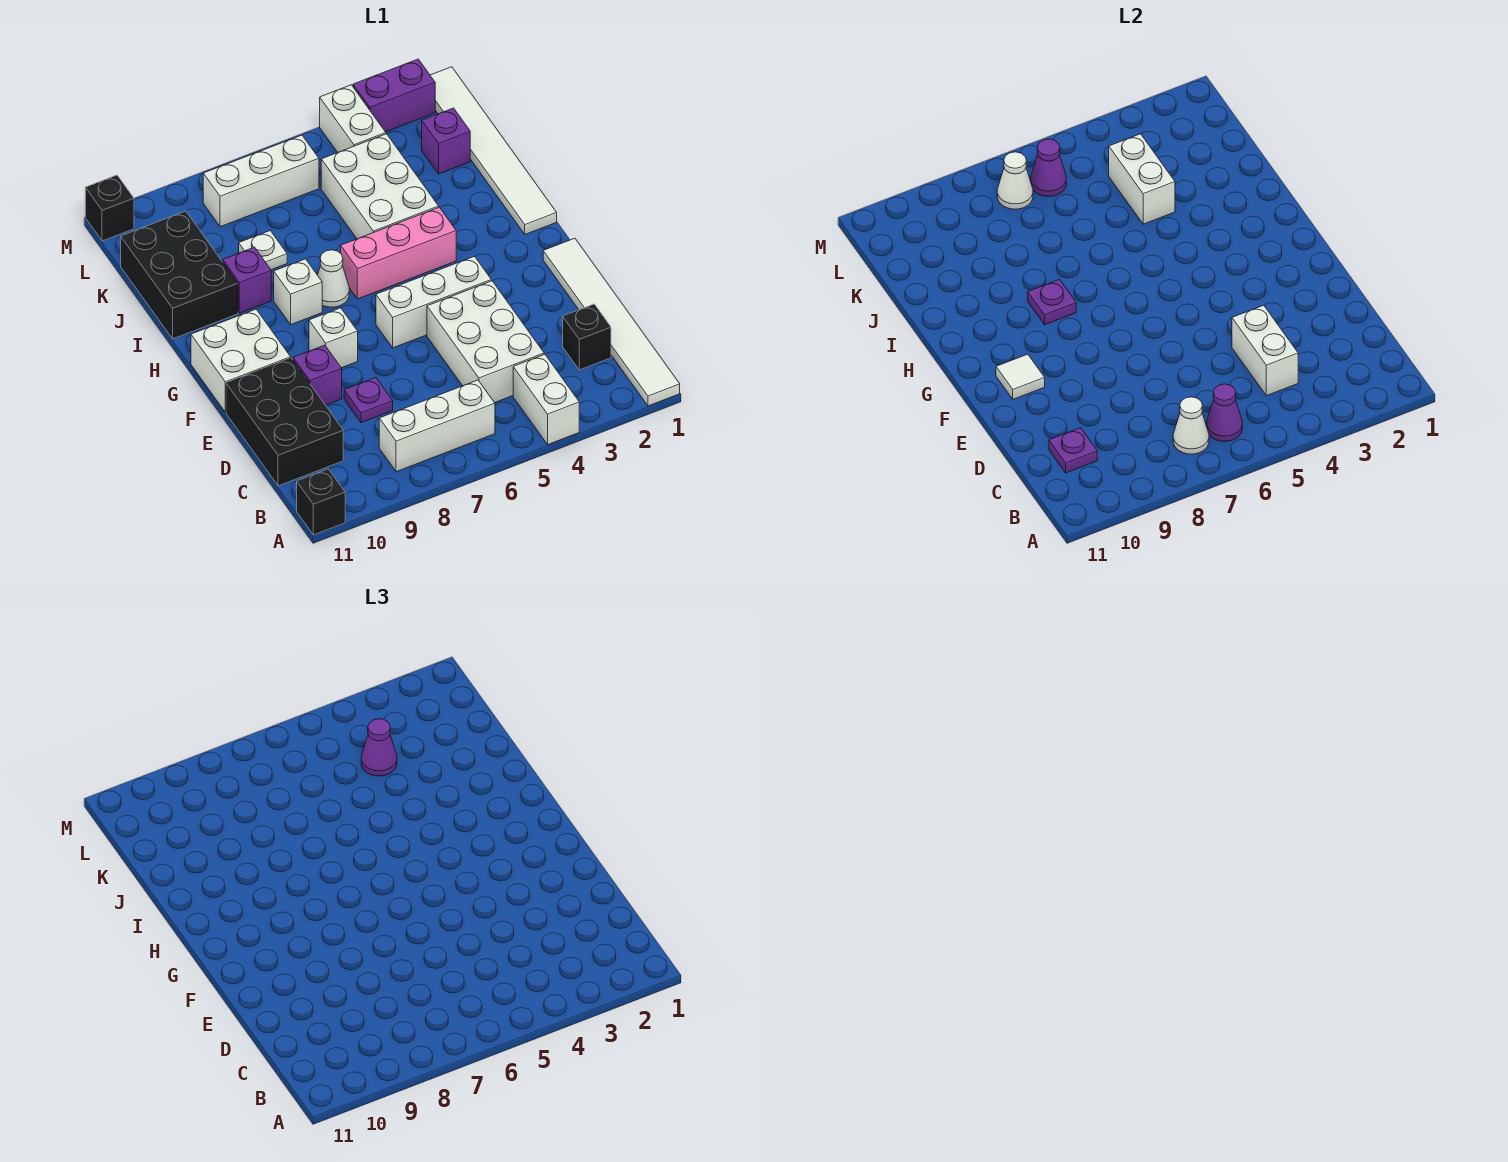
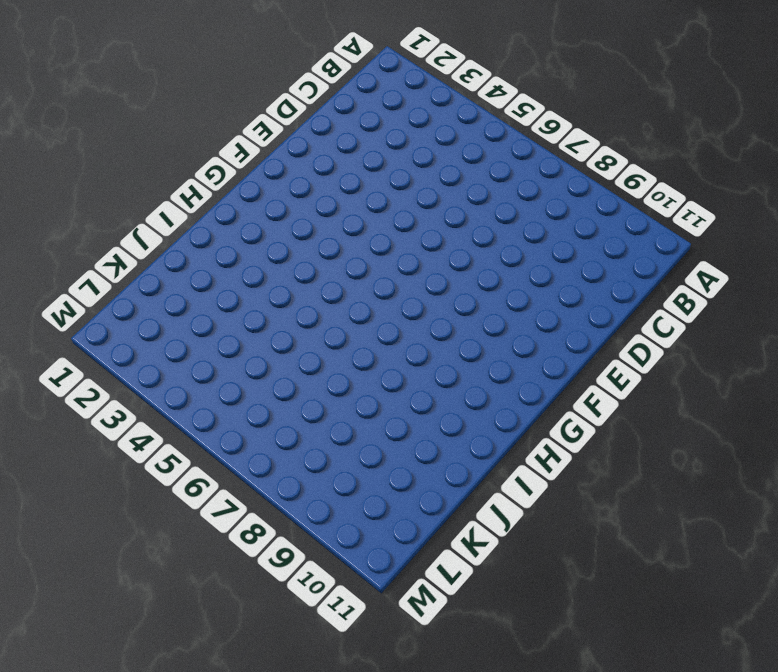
none -> white 1x6 tile [543,238,680,406]
none -> white 1x2 brick [513,354,579,444]
none -> black 1x1 brick [297,469,345,535]
none -> white 1x3 brick [379,380,495,472]

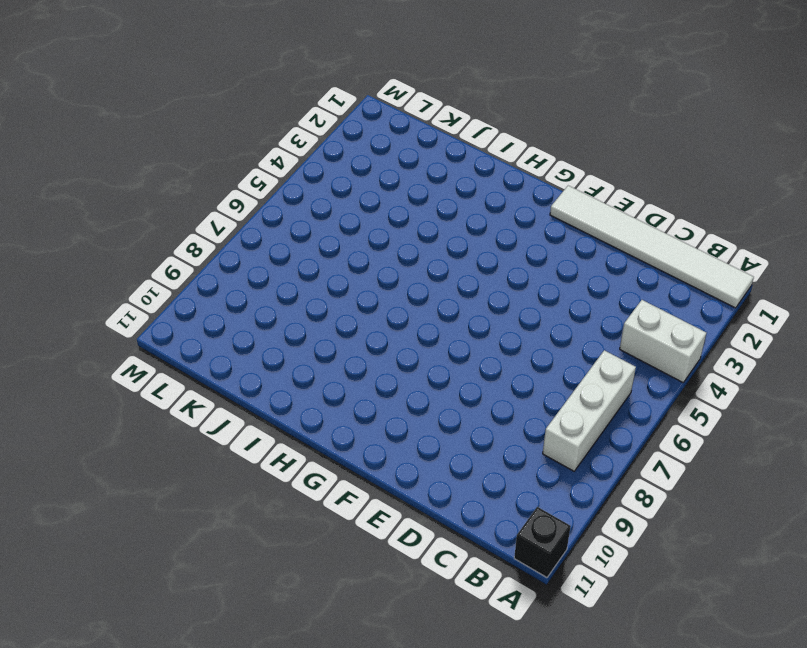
none -> black 1x1 brick [563,304,611,370]
none -> white 2x3 brick [427,281,544,403]
none -> black 2x3 brick [226,358,343,486]
none -> purple 1x1 plate [344,378,393,423]

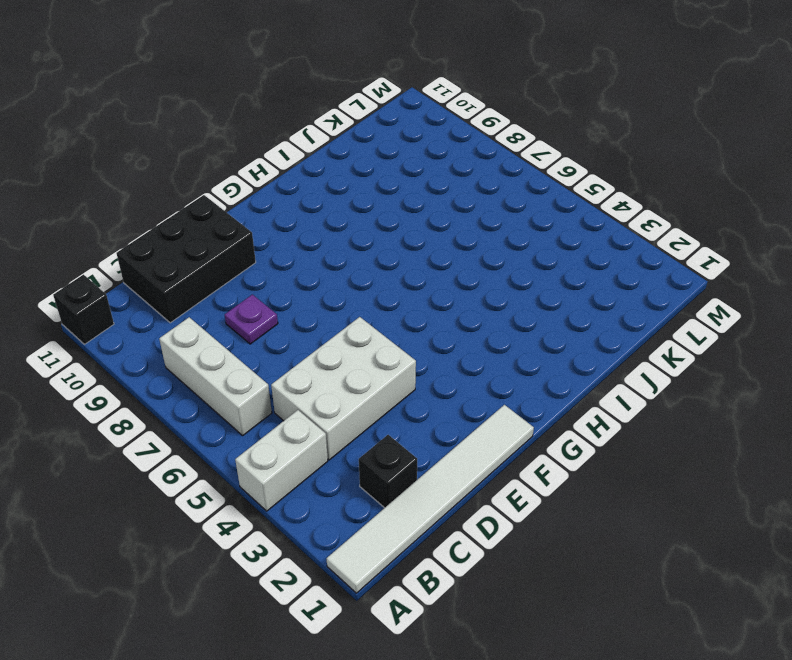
none -> purple 1x1 brick [293,345,342,405]
none -> white 1x3 brick [376,256,491,348]
none -> white 1x1 brick [309,308,358,368]
none -> white 2x2 brick [191,309,291,412]

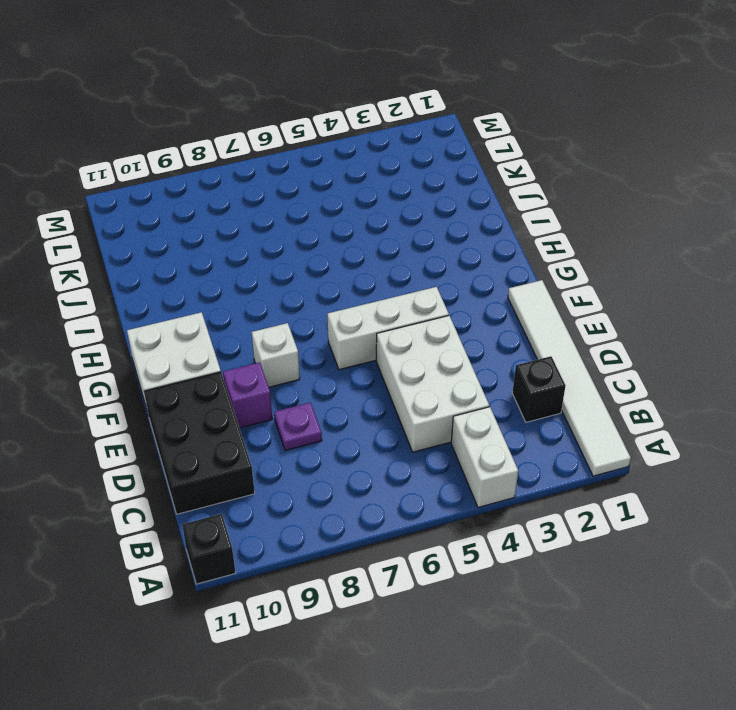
none -> white 1x3 brick [379,380,495,472]
none -> white 1x6 tile [430,67,557,234]
none -> pink 1x3 brick [341,207,456,299]
none -> white 1x1 cone [318,250,349,307]

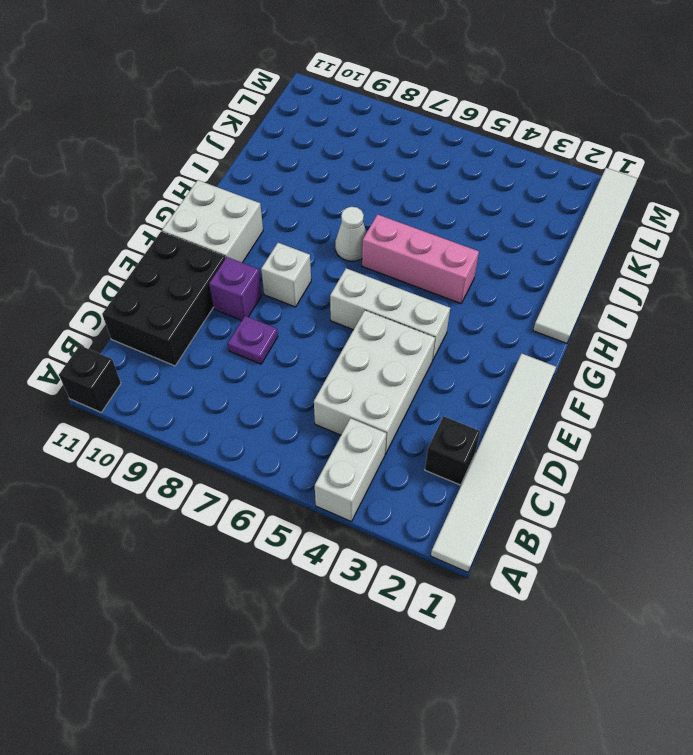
none -> white 1x3 brick [379,380,495,472]
none -> white 1x1 brick [274,259,322,325]
none -> white 2x3 brick [321,134,439,239]
none -> purple 1x1 brick [223,247,271,313]

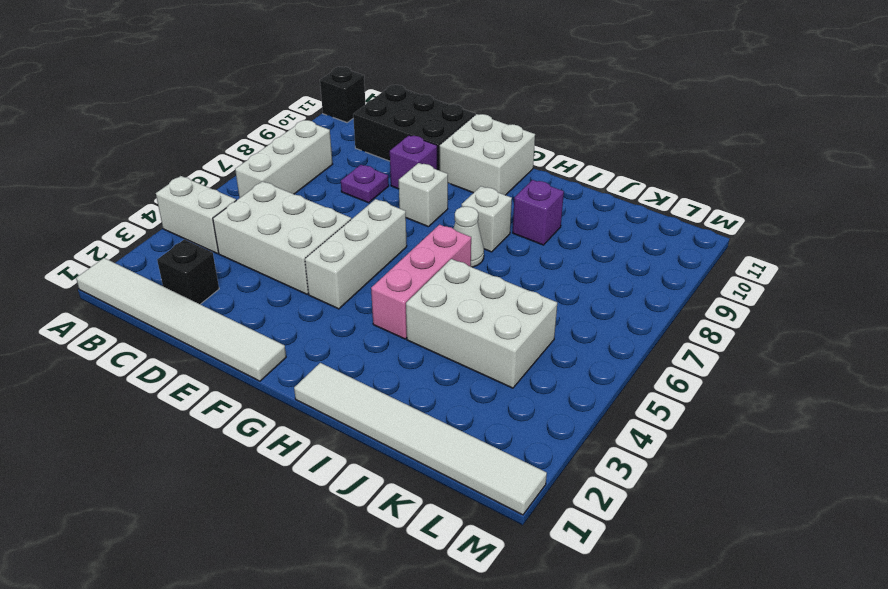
none -> black 2x3 brick [121,211,238,339]
none -> white 1x1 plate [239,231,287,270]
none -> purple 1x1 brick [422,108,470,174]
none -> white 1x2 brick [320,85,386,152]

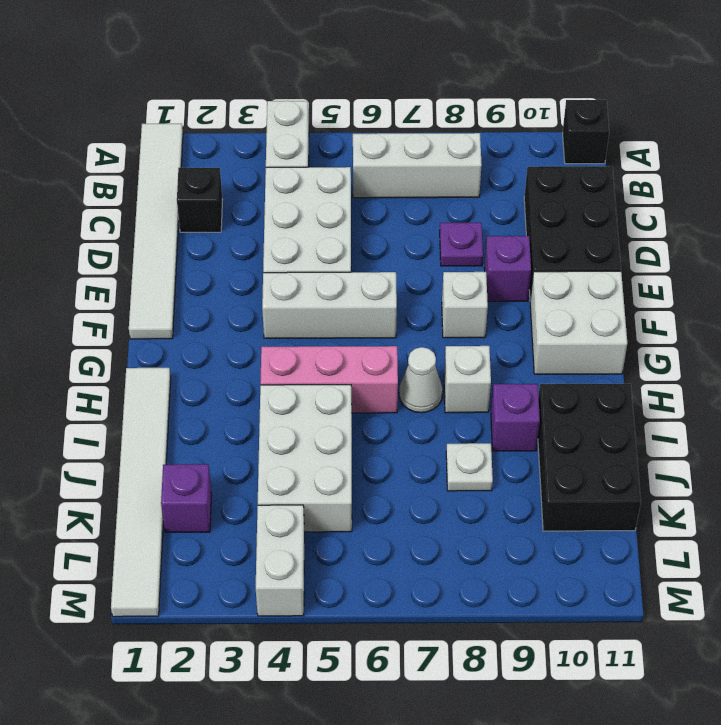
none -> white 1x3 brick [203,135,319,227]
none -> purple 1x2 brick [353,59,435,132]
none -> black 1x1 brick [85,175,134,241]
none -> purple 1x1 cone [1207,384,1242,441]

